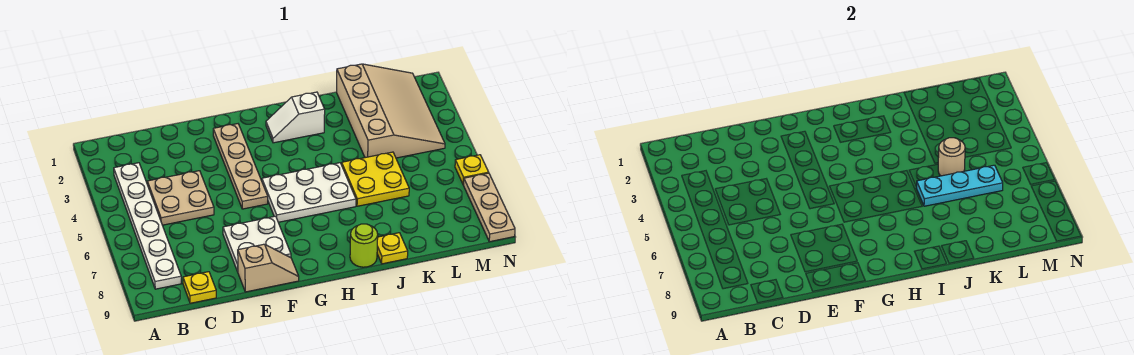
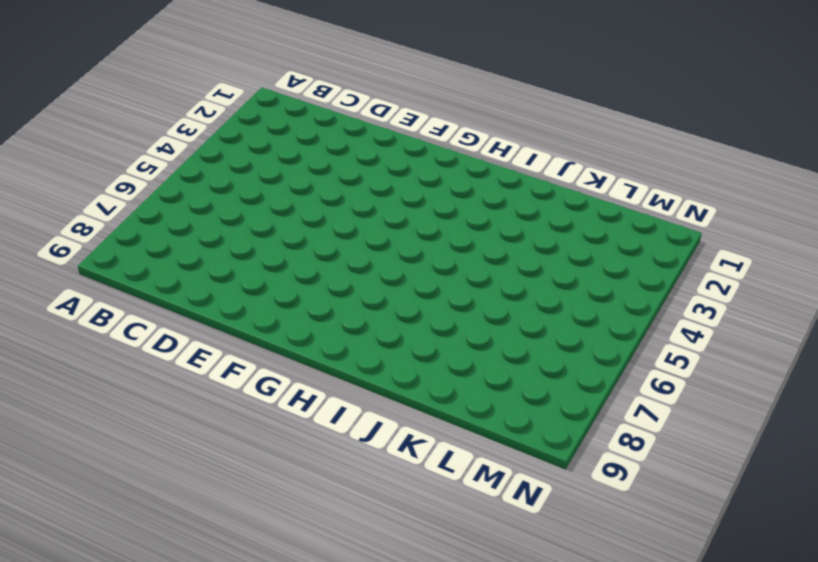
none -> white 1x6 plate [114,163,181,289]
none -> tan 2x2 plate [147,171,214,225]
none -> yellow 1x1 plate [183,272,216,303]

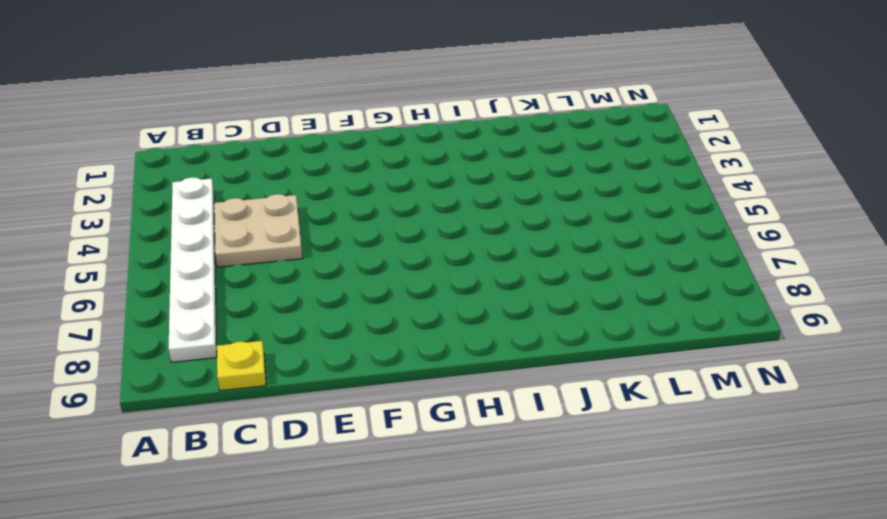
none -> white 2x2 plate [223,216,291,272]
none -> tan 1x2 slope [238,244,299,292]
none -> tan 1x4 plate [213,124,268,209]

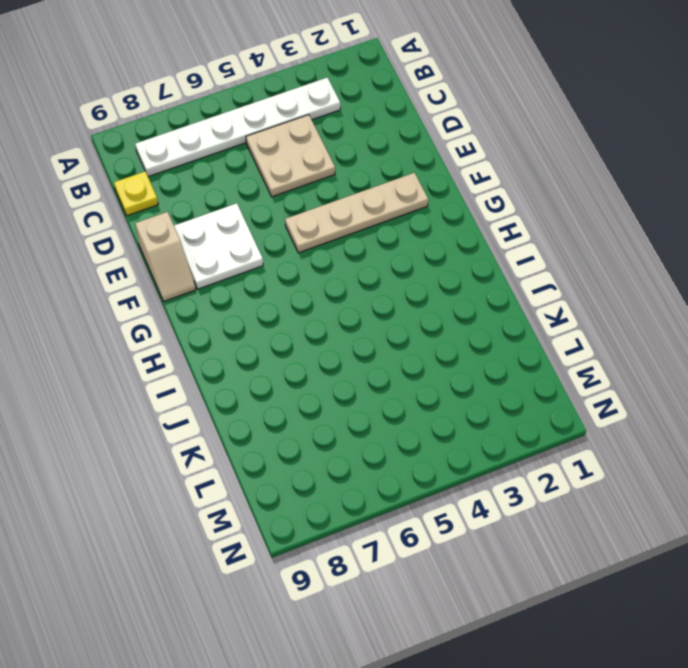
none -> white 2x3 plate [262,163,356,222]
none -> white 1x2 slope [266,92,325,143]
none -> lime 1x1 round brick [350,224,378,267]

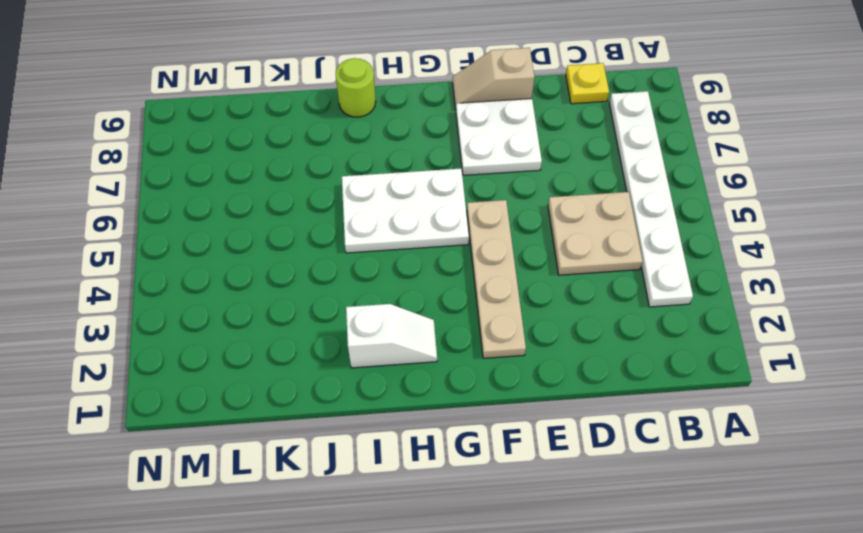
none -> yellow 2x2 plate [342,152,409,206]
none -> yellow 1x1 plate [377,233,408,264]
none -> tan 3x4 slope [337,64,445,158]

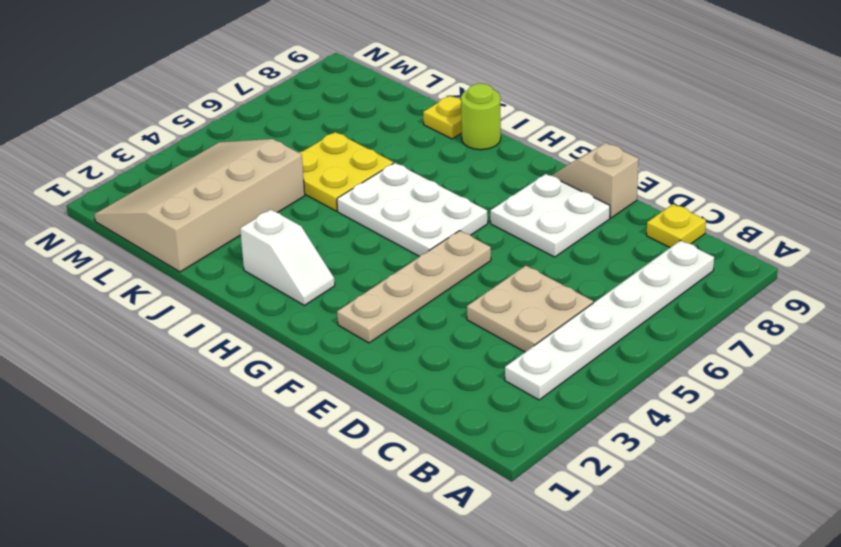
none -> yellow 1x1 plate [455,155,489,185]
none -> tan 1x3 plate [464,173,515,242]
none -> cyan 1x3 plate [916,165,1003,206]

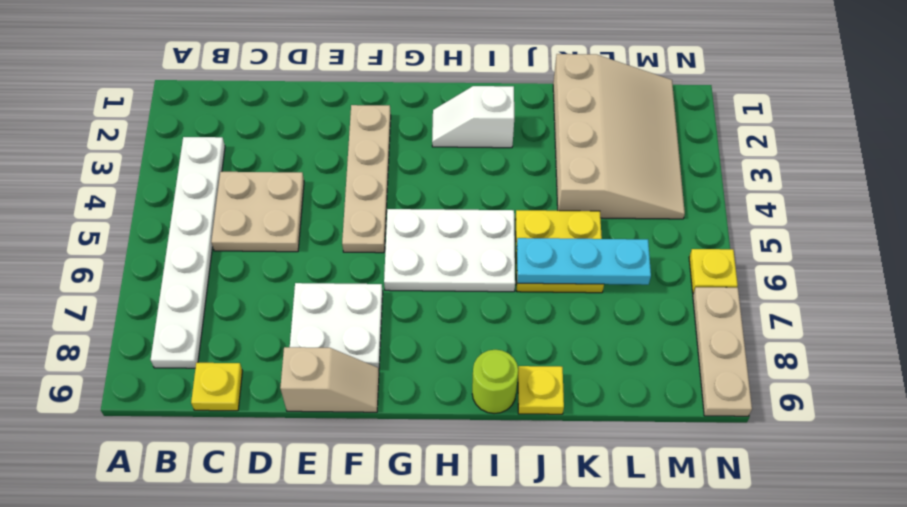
none -> tan 1x1 round brick [938,138,965,176]

